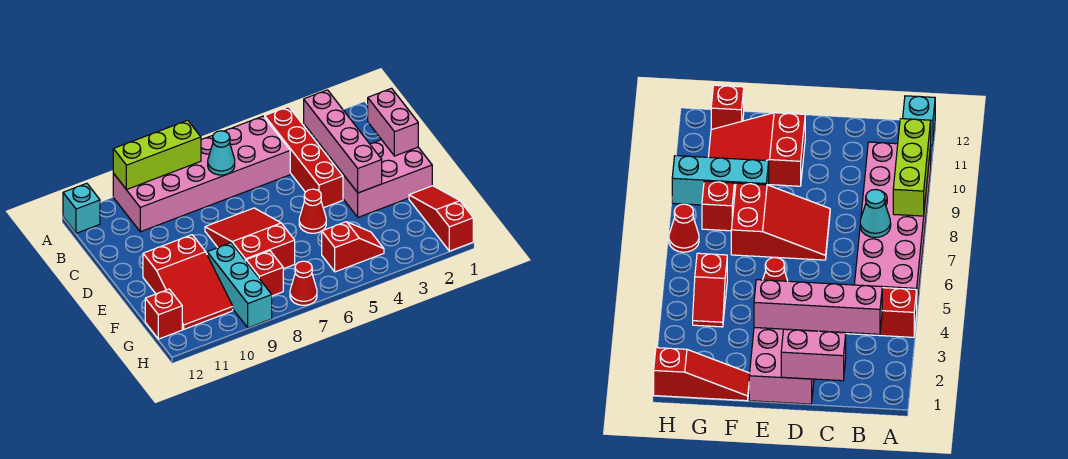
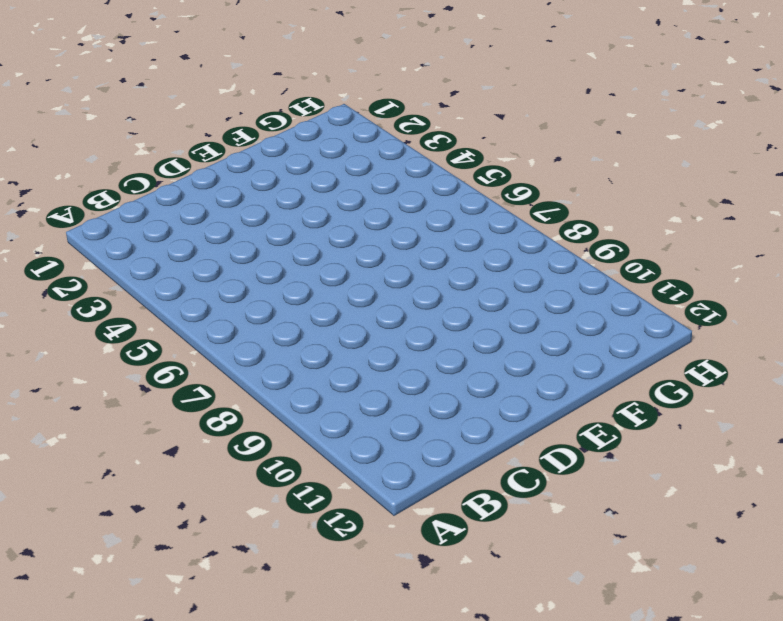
none -> red 1x4 brick [265,107,343,208]
none -> pink 2x6 brick [113,116,290,232]
none -> cyan 1x1 brick [63,183,100,233]

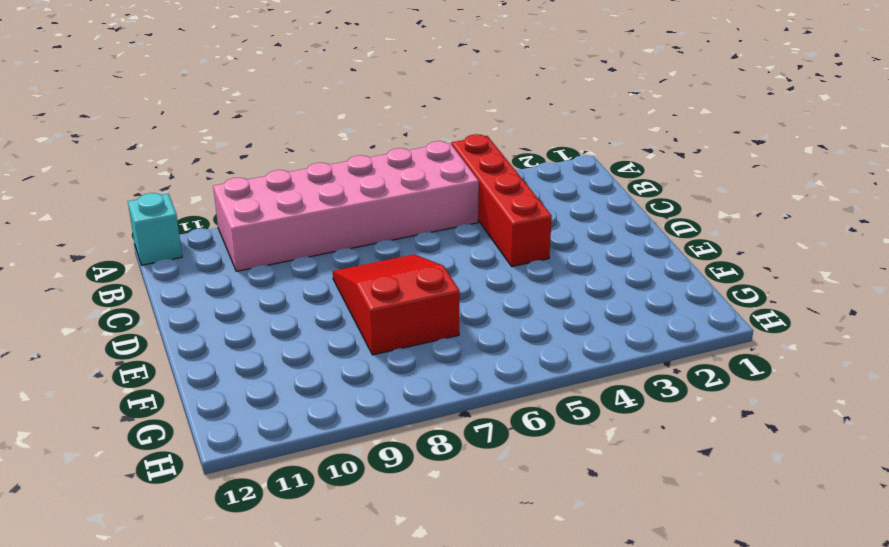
none -> pink 2x3 brick [331,140,432,217]
none -> red 1x1 cone [299,189,326,233]
none -> red 2x3 slope [143,235,233,329]

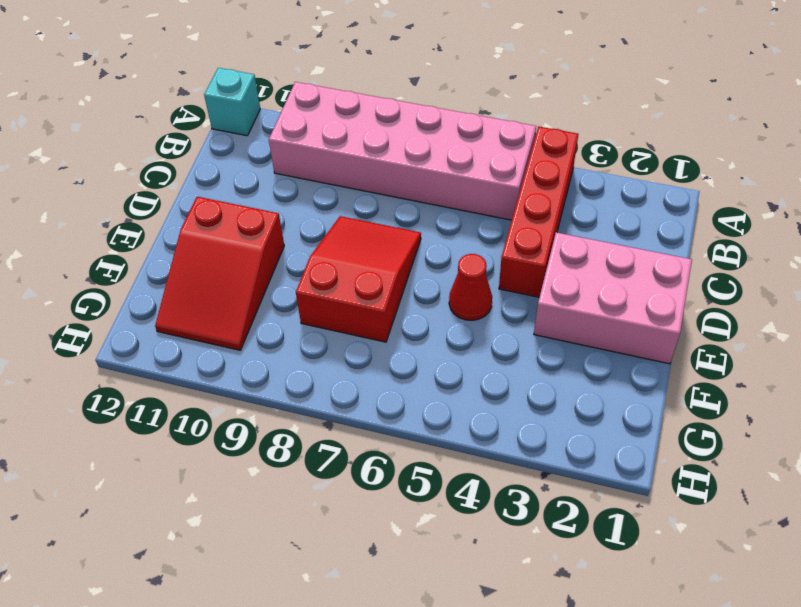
none -> red 1x3 slope [409,186,473,251]
none -> cyan 1x3 brick [207,243,272,328]
none -> red 1x2 slope [322,222,384,272]

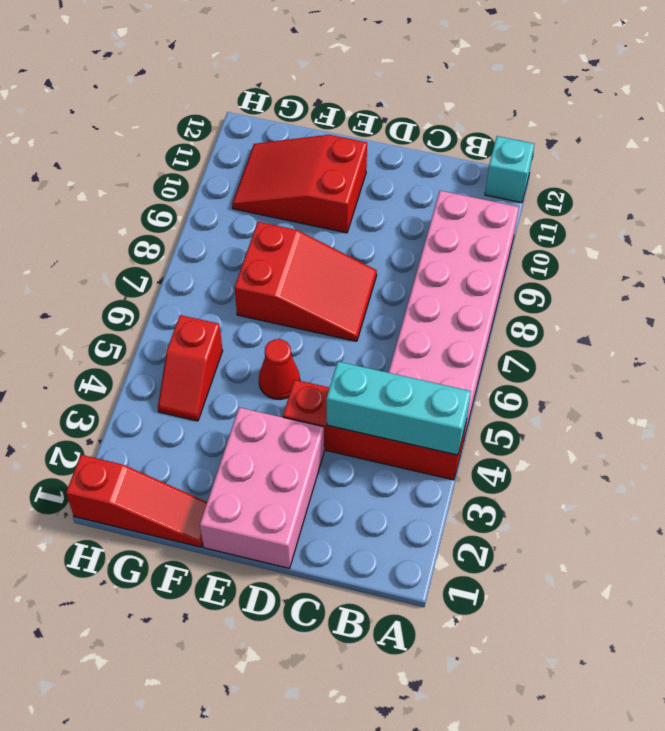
cyan 1x3 brick [326,362,471,455] -> cyan 1x3 brick moved to [207,243,272,328]
none -> red 1x1 brick [246,251,283,296]
none -> red 1x1 brick [145,289,182,339]
none -> red 1x1 cone [290,261,317,305]

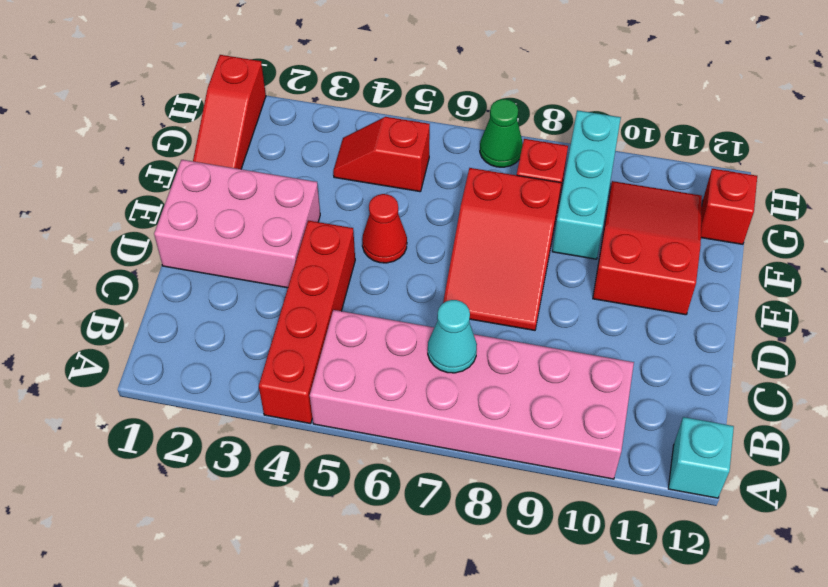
green 1x1 cone [480,99,523,167] -> red 1x1 cone [290,261,317,305]
none -> lime 1x3 brick [113,120,201,190]
none -> pink 1x4 brick [304,90,382,193]
none -> pink 1x2 brick [368,88,418,156]

